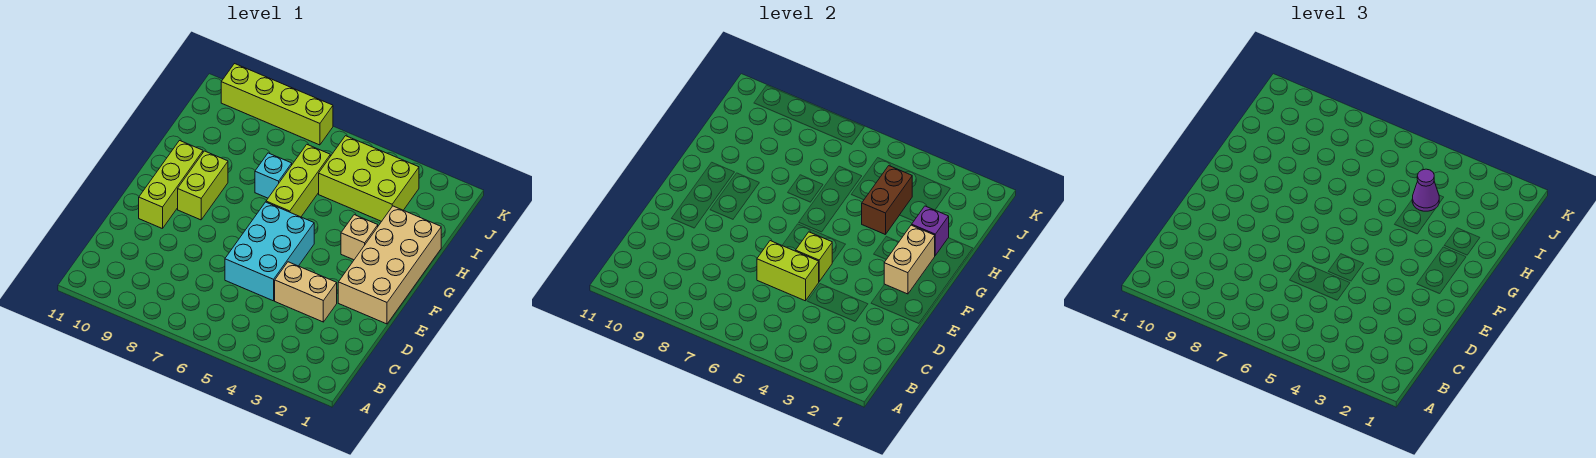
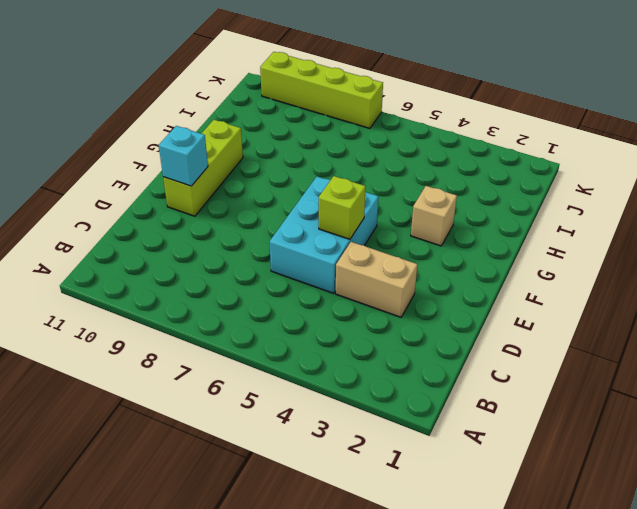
cyan 1x1 brick [159,126,208,186] -> cyan 1x1 brick moved to [255,153,292,198]
none -> tan 2x4 brick [338,206,441,324]
none -> lime 1x2 brick [178,151,228,220]
none -> lime 1x3 brick [266,145,330,217]

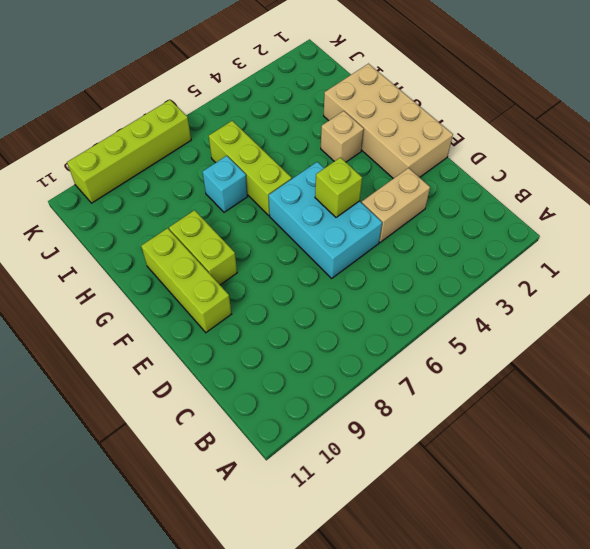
none -> lime 2x3 brick [319,136,419,221]
none -> lime 1x2 brick [757,241,819,301]
none -> tan 1x2 brick [884,225,935,294]

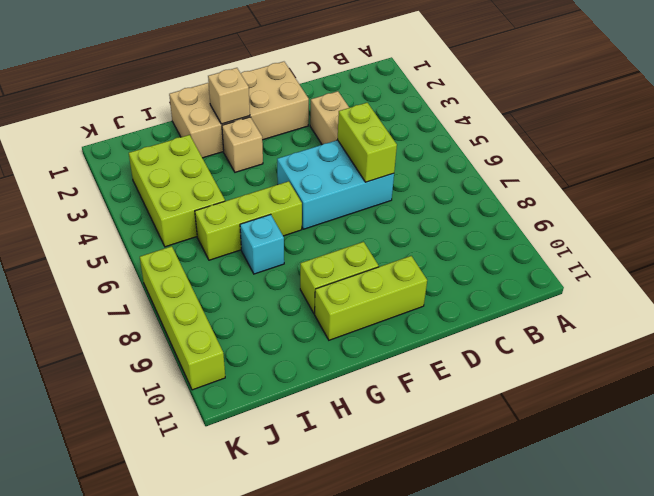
tan 1x1 brick [208,68,250,124] -> tan 1x2 brick [884,225,935,294]
none -> lime 1x1 brick [796,232,832,281]
none -> purple 1x1 brick [912,206,949,255]
none -> brown 1x2 brick [862,166,912,235]

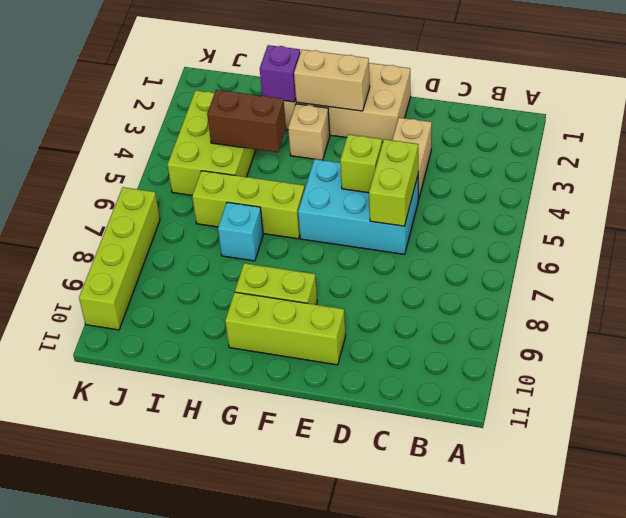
none -> purple 1x1 cone [1412,169,1439,211]

